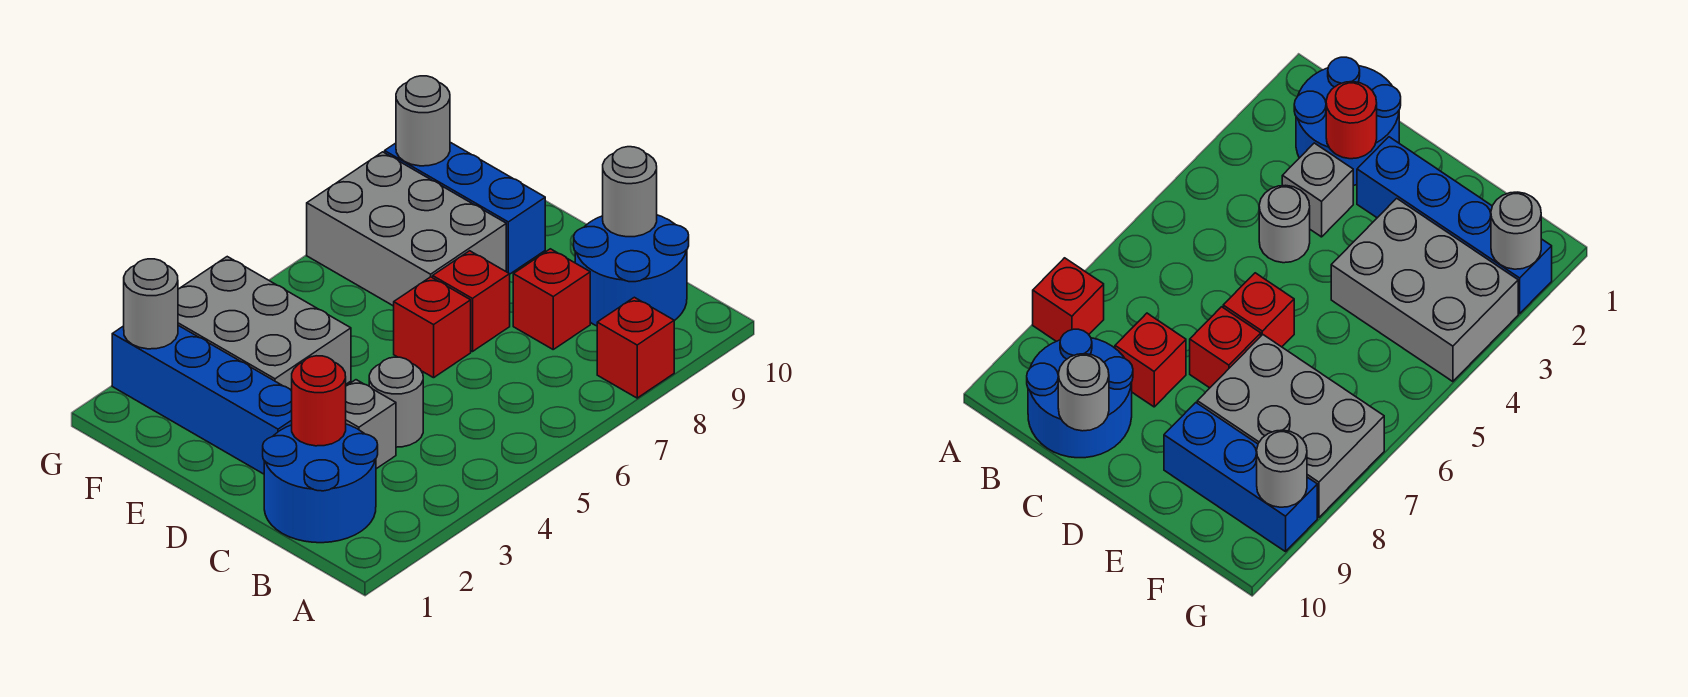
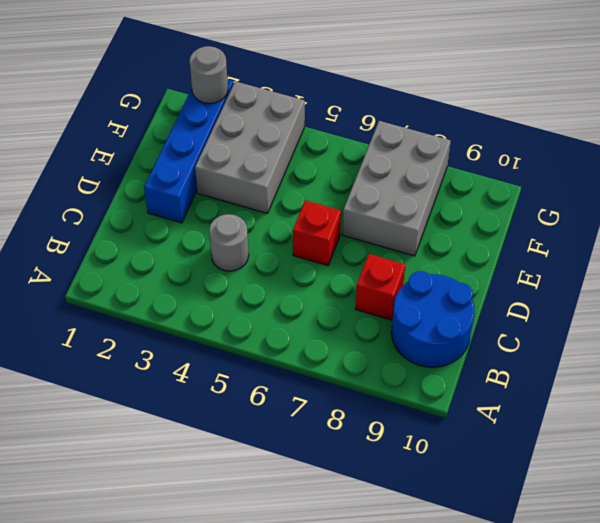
none -> red 1x1 brick [597,297,674,398]
none -> blue 2x2 round brick [263,424,378,543]
none -> grey 1x1 brick [346,380,396,469]

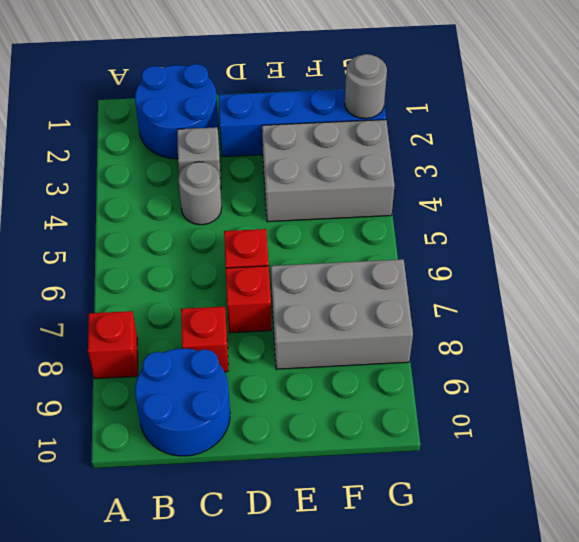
none -> blue 1x3 brick [385,142,545,274]
none -> red 1x1 round brick [292,356,346,446]
none -> grey 1x1 round brick [603,147,657,237]

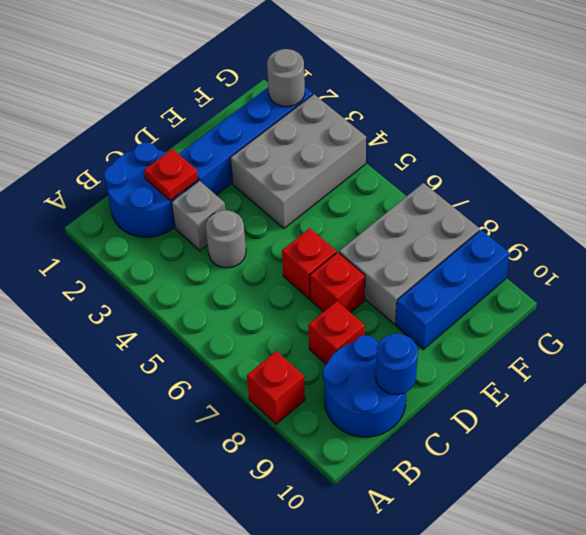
red 1x1 plate [144,149,198,201] -> red 1x1 round brick [292,356,346,446]
blue 1x1 round brick [376,334,418,394] -> grey 1x1 round brick [603,147,657,237]
none -> grey 1x1 round brick [396,76,450,166]

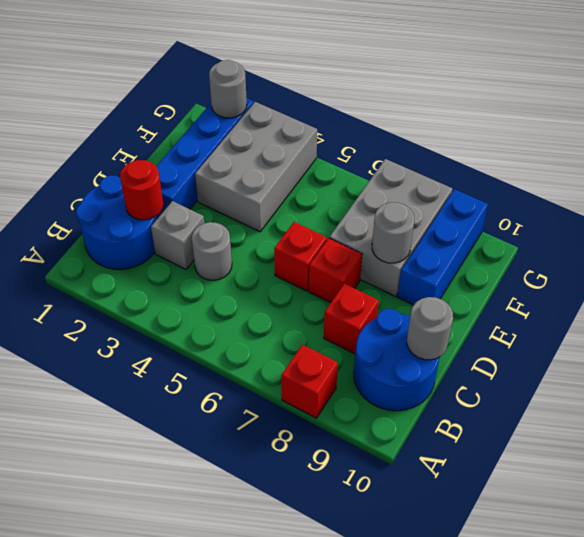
grey 1x1 round brick [372,202,414,263] -> grey 1x1 round brick moved to [396,76,450,166]

